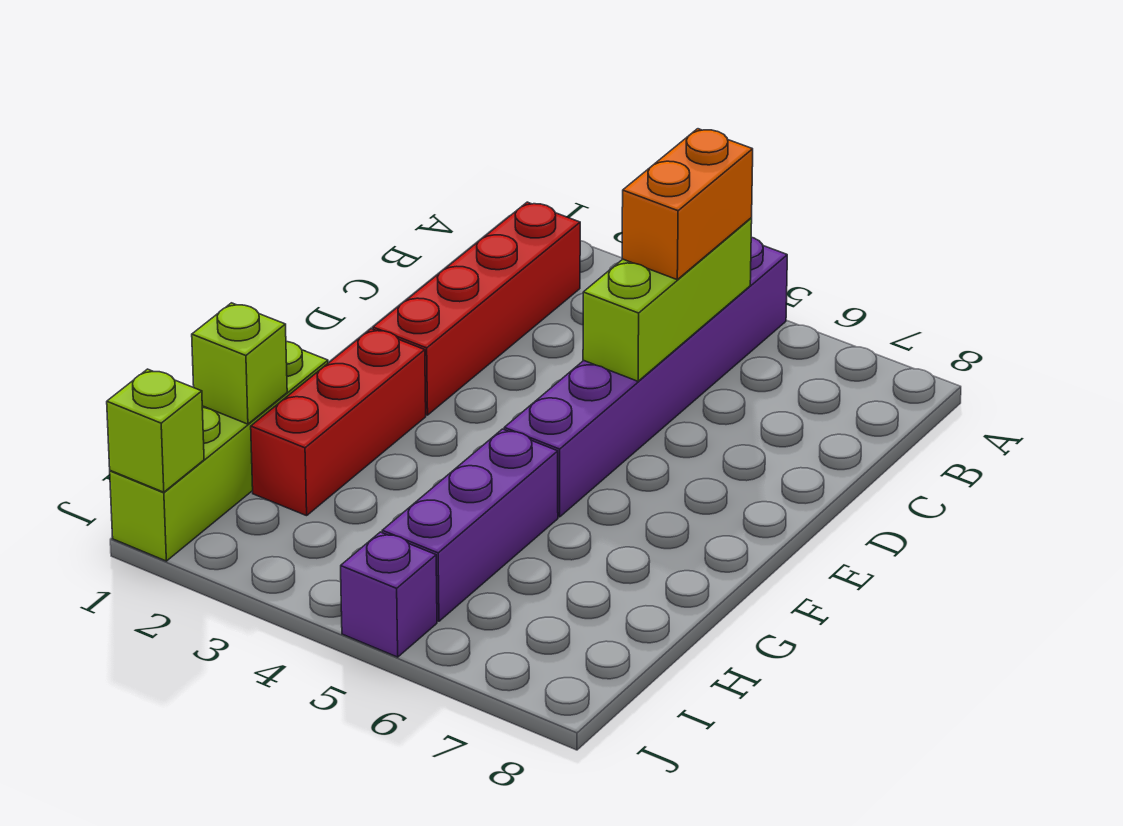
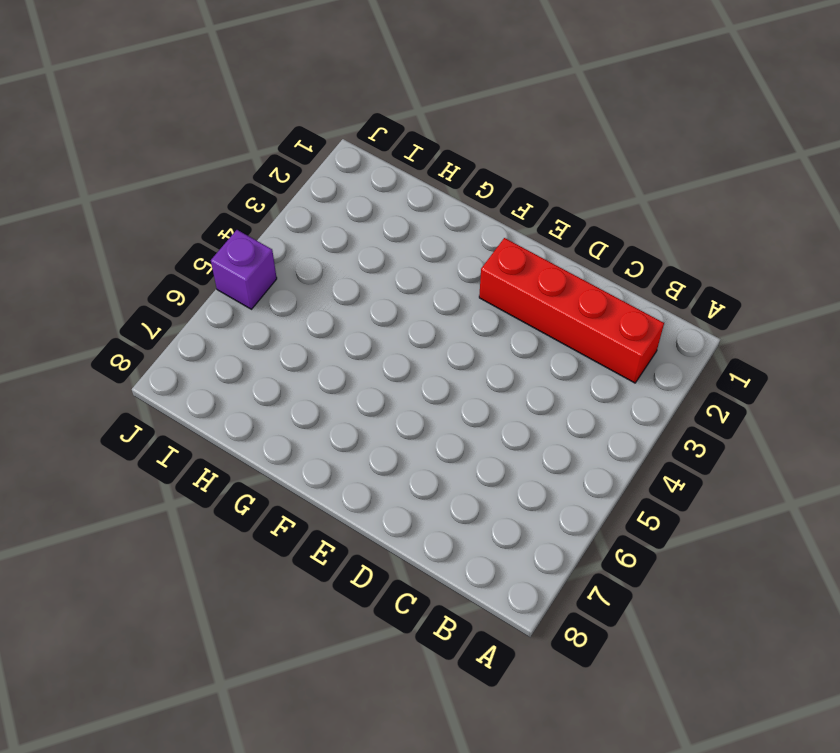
none -> purple 1x6 brick [504,237,787,517]
none -> red 1x3 brick [251,329,426,516]

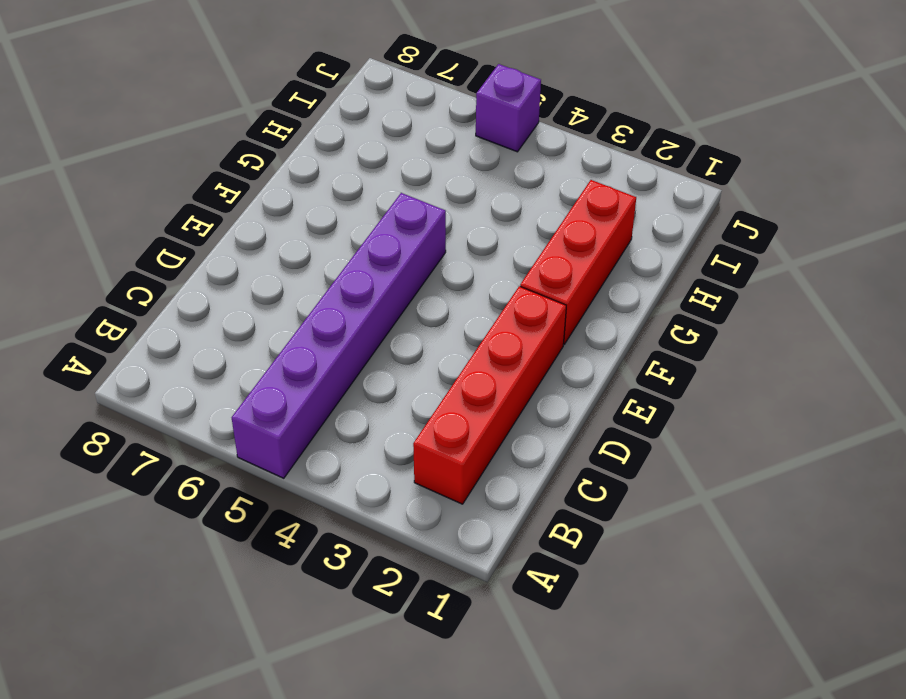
none -> lime 1x4 brick [110,342,328,561]
none -> purple 1x3 brick [382,429,558,621]

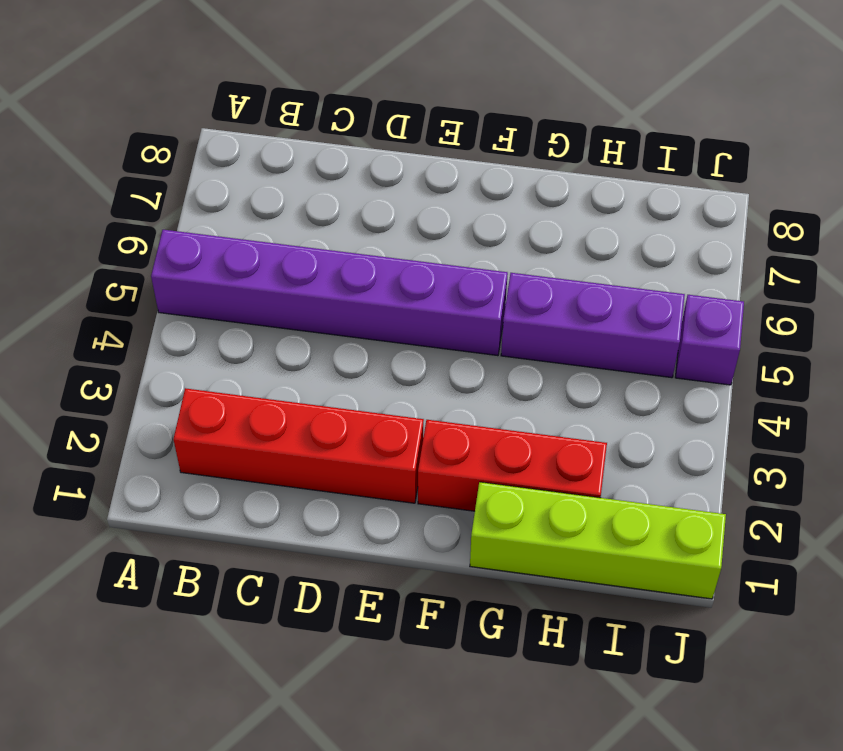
none -> lime 1x3 brick [583,218,752,381]
none -> lime 1x1 brick [192,303,287,424]

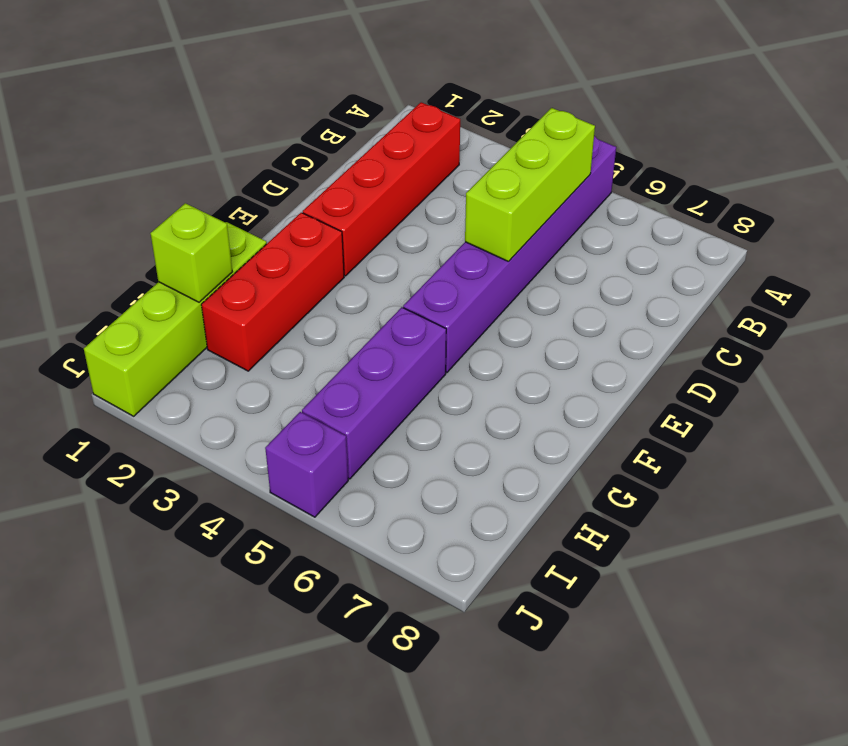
none -> lime 1x1 brick [107,369,204,492]
none -> orange 1x2 brick [622,129,753,280]

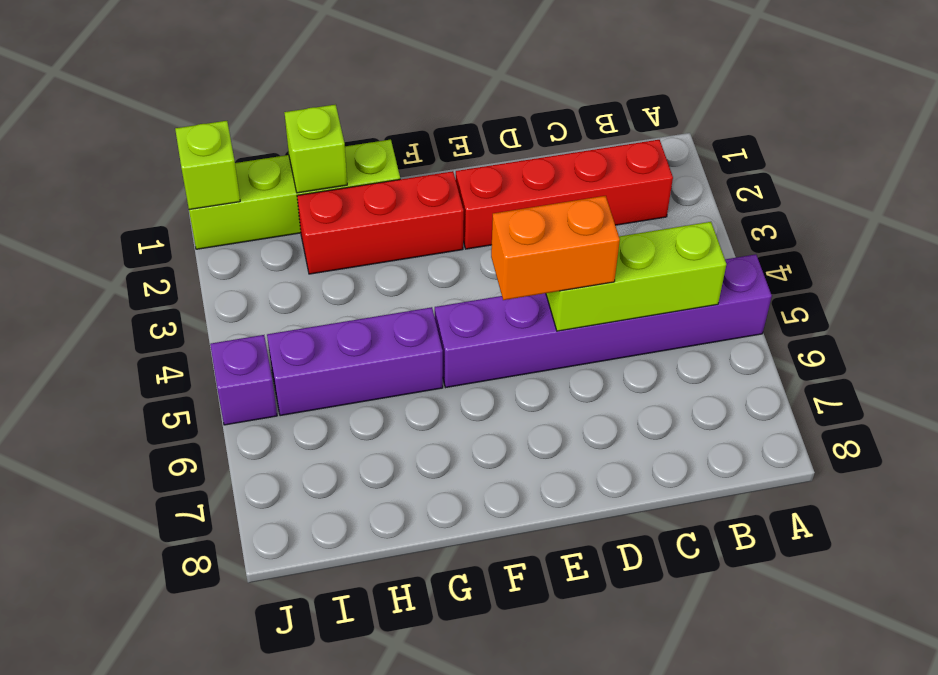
orange 1x2 brick [491,196,620,300] -> orange 1x2 brick moved to [622,129,753,280]

